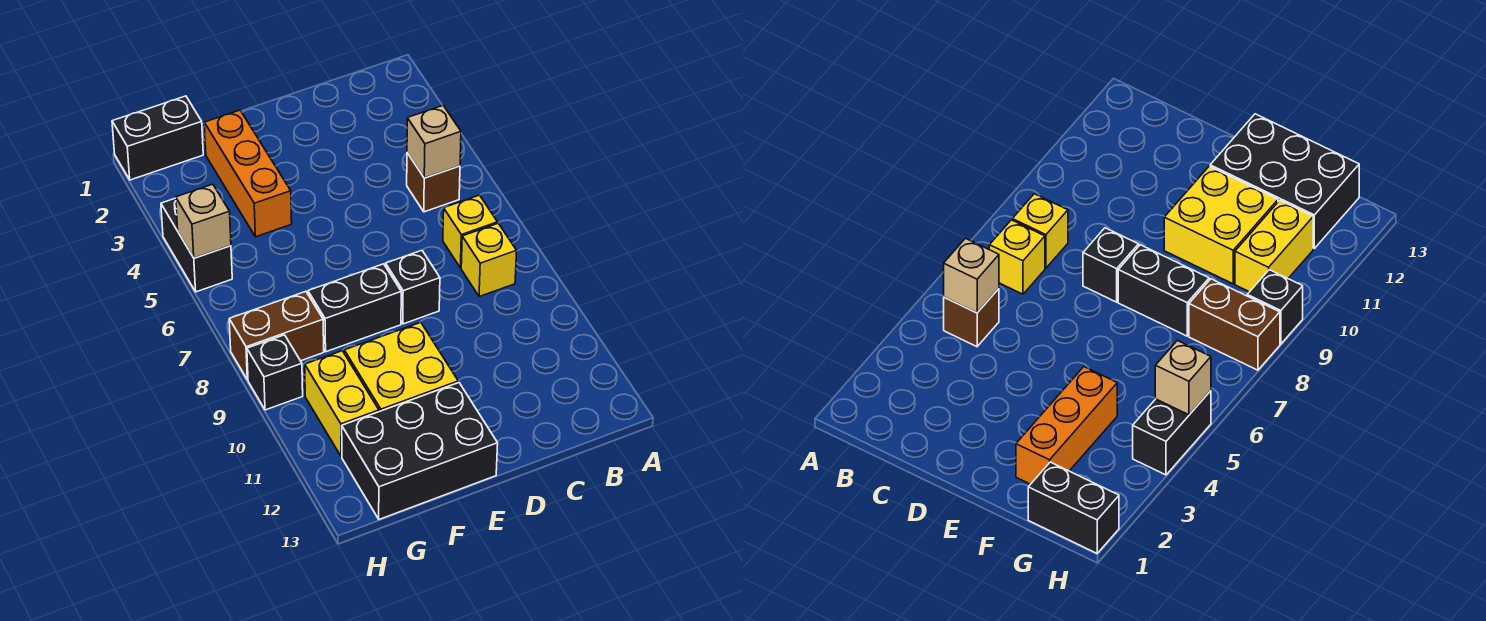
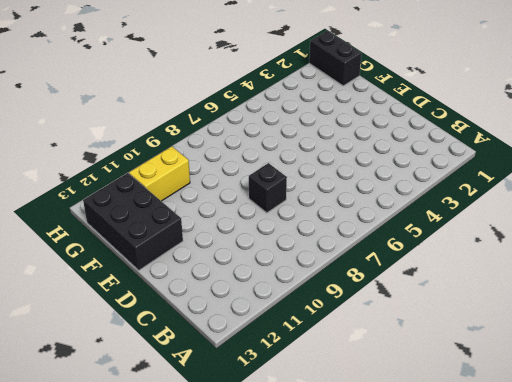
none -> brown 1x1 brick [407,153,460,212]
none -> yellow 1x1 brick [443,195,497,268]
none -> yellow 1x1 brick [461,223,517,297]

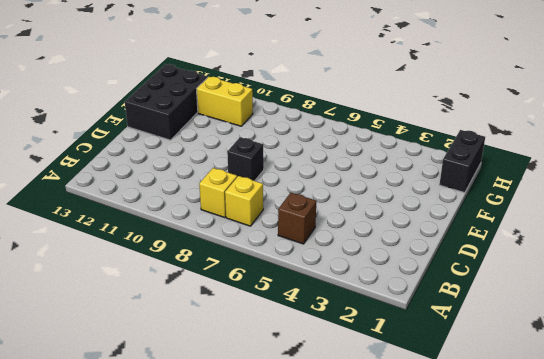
none -> black 1x2 brick [308,264,401,352]
none -> yellow 2x2 brick [344,322,458,412]
none -> orange 1x3 brick [204,110,292,237]

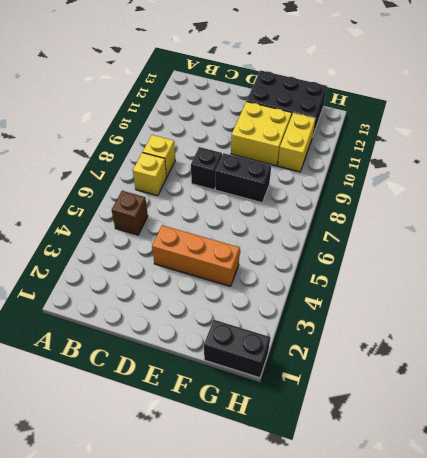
orange 1x3 brick [152,225,240,286] -> orange 1x3 brick turned to [204,110,292,237]
none -> brown 1x2 brick [229,291,324,380]
none -> black 1x2 brick [161,198,232,292]
none -> black 1x1 brick [247,335,303,410]

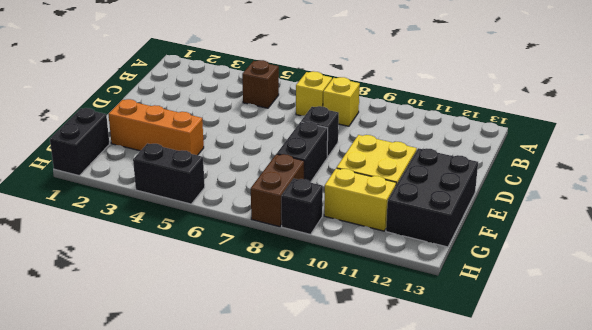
none -> tan 1x1 brick [407,105,461,178]
none -> tan 1x1 brick [176,184,231,258]

